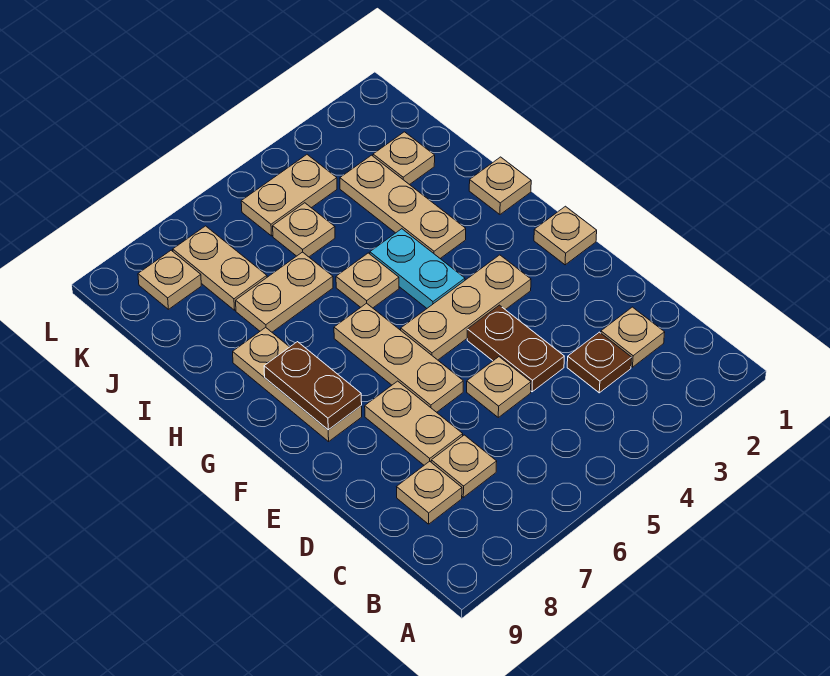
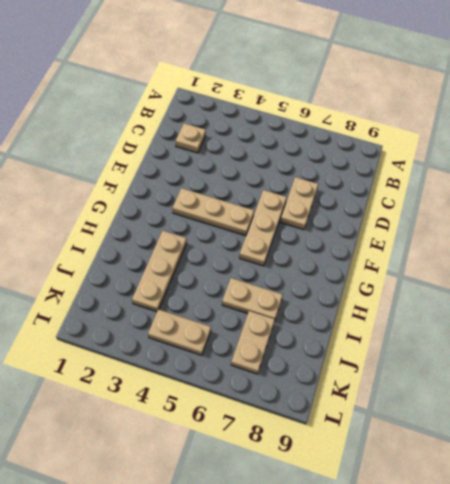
none -> brown 1x1 plate [567,332,632,393]
none -> tan 1x1 plate [431,435,497,497]
none -> tan 1x1 plate [397,461,462,524]

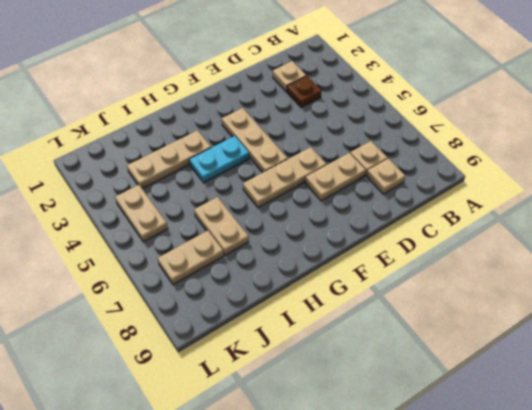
none -> brown 1x2 plate [467,305,564,392]
none -> tan 1x1 plate [467,357,531,417]
none -> tan 1x1 plate [534,206,597,265]

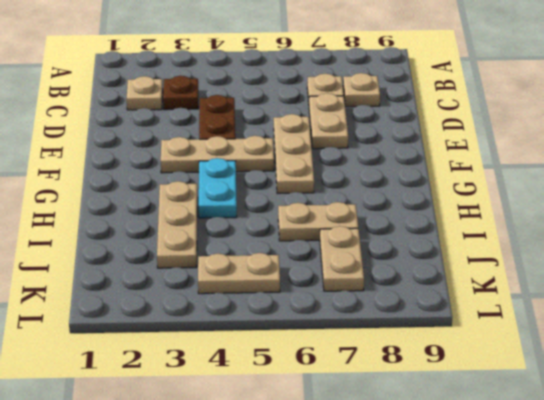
none -> tan 1x1 plate [467,357,531,417]
none -> tan 1x1 plate [534,206,597,265]
none -> tan 1x3 plate [233,327,362,442]

